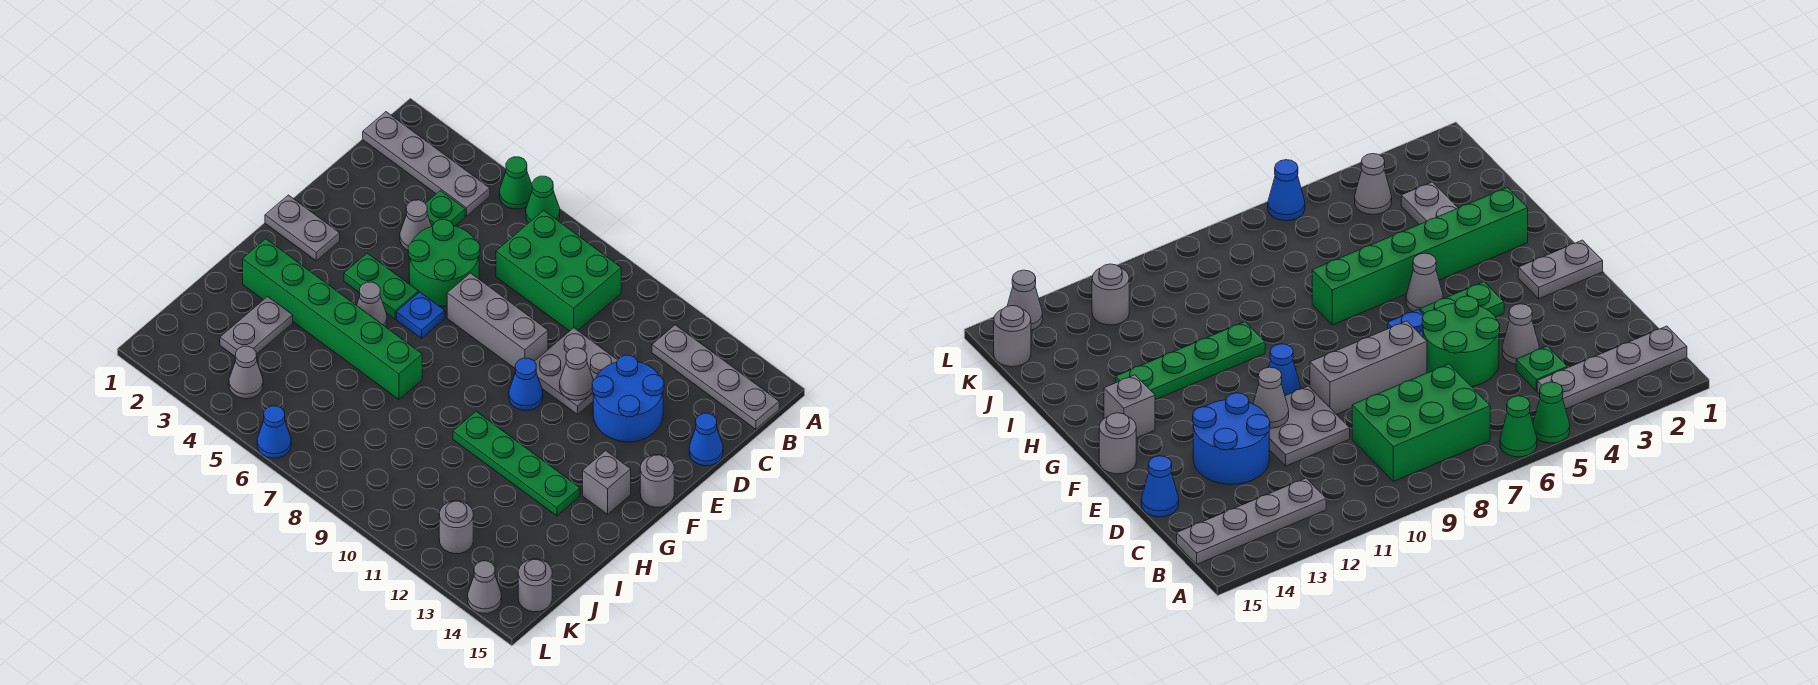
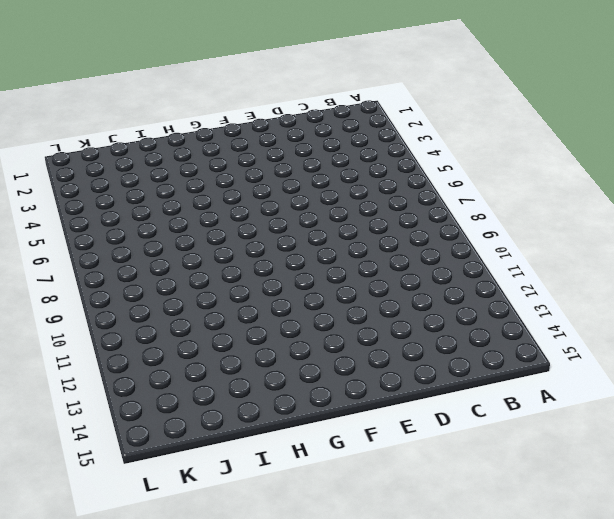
none -> green 1x1 cone [500,157,532,209]
none -> green 1x1 cone [526,176,560,222]
none -> grey 1x4 plate [363,112,490,216]

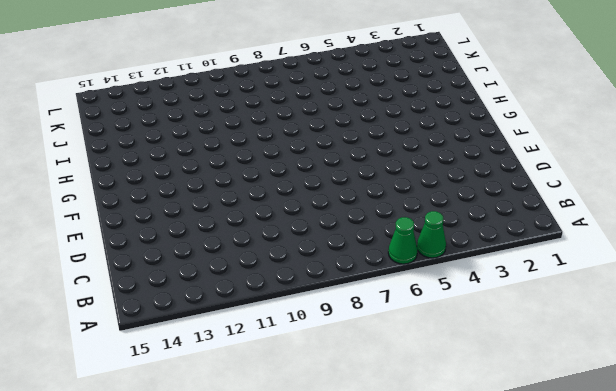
none -> grey 1x4 plate [363,112,490,216]
none -> green 2x3 brick [496,211,621,331]
none -> grey 1x4 plate [652,325,779,429]

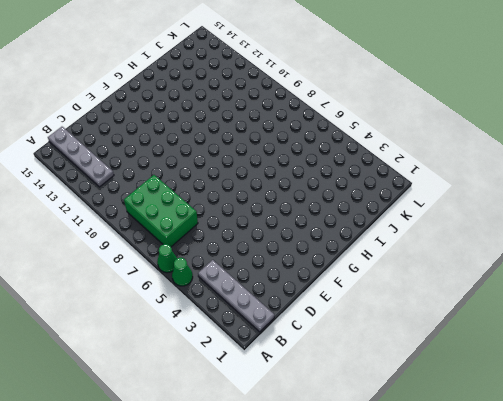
none -> green 1x1 plate [425,191,465,226]
none -> grey 1x1 cone [400,200,432,250]
none -> green 2x2 round brick [408,220,480,306]

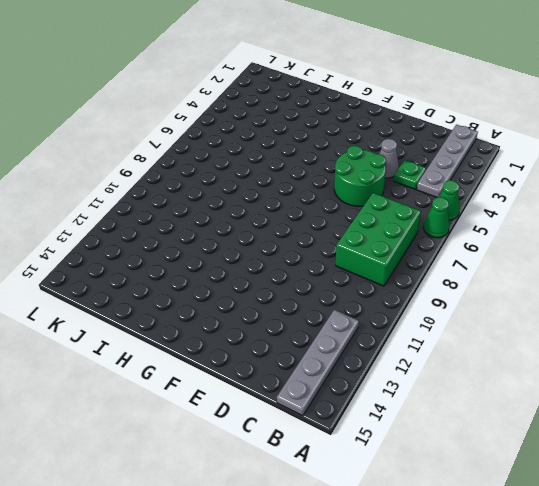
none -> grey 2x2 plate [534,328,618,414]
none -> blue 2x2 round brick [592,355,664,442]
none -> blue 1x1 cone [689,413,723,466]

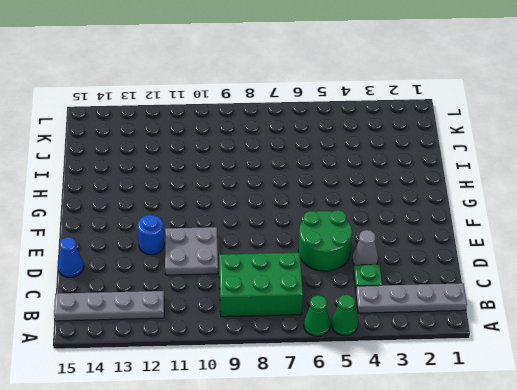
blue 1x1 round brick [138,215,164,255] -> blue 2x2 round brick [592,355,664,442]
none -> grey 1x3 brick [447,273,548,368]
none -> grey 1x2 plate [265,195,340,261]
none -> green 1x2 plate [344,253,419,319]

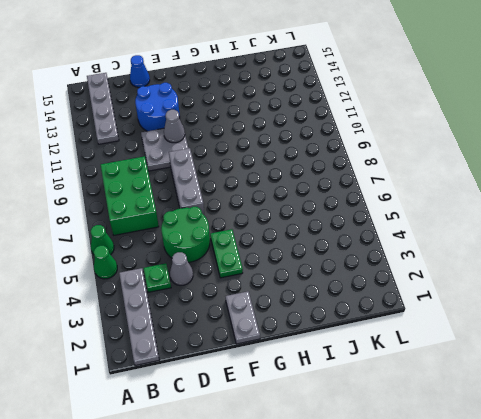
none -> blue 1x1 plate [397,292,445,338]
none -> blue 1x1 cone [509,358,543,410]
none -> grey 1x1 round brick [640,455,674,507]

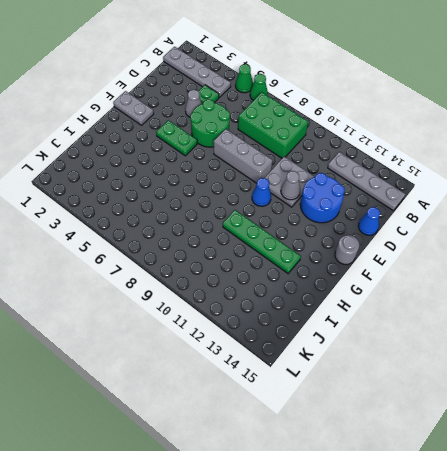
none -> blue 1x1 plate [397,292,445,338]
none -> grey 1x1 cone [357,282,387,327]
none -> grey 1x1 brick [583,451,631,514]

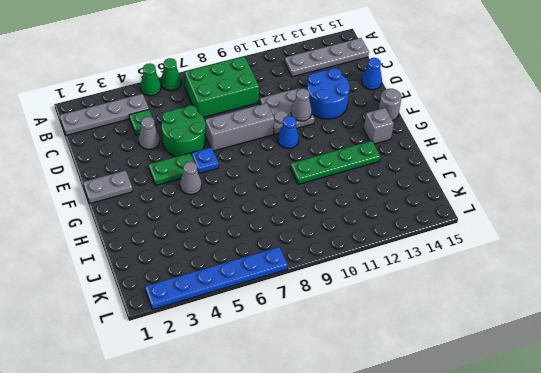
blue 1x6 plate [145,247,288,310] -> blue 1x1 cone [257,406,291,458]
none -> green 1x6 brick [243,239,422,399]
none -> grey 1x2 plate [220,297,293,357]
none -> grey 1x1 cone [229,346,263,399]

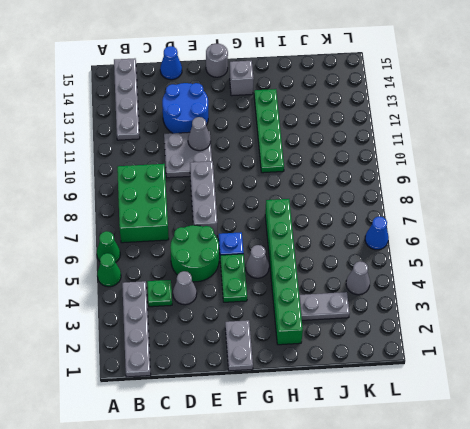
none -> blue 1x1 cone [509,358,543,410]
none -> grey 1x1 round brick [439,501,473,554]
none -> grey 1x1 round brick [518,559,552,612]

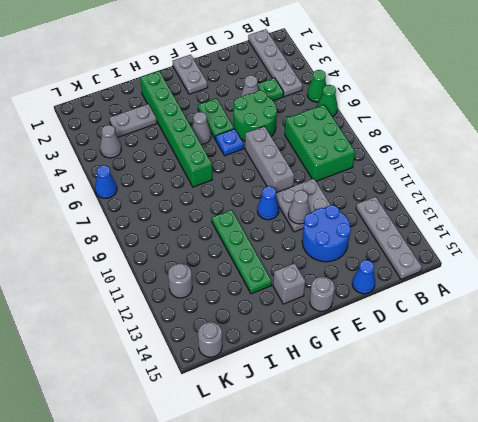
none -> grey 1x1 cone [468,561,502,613]

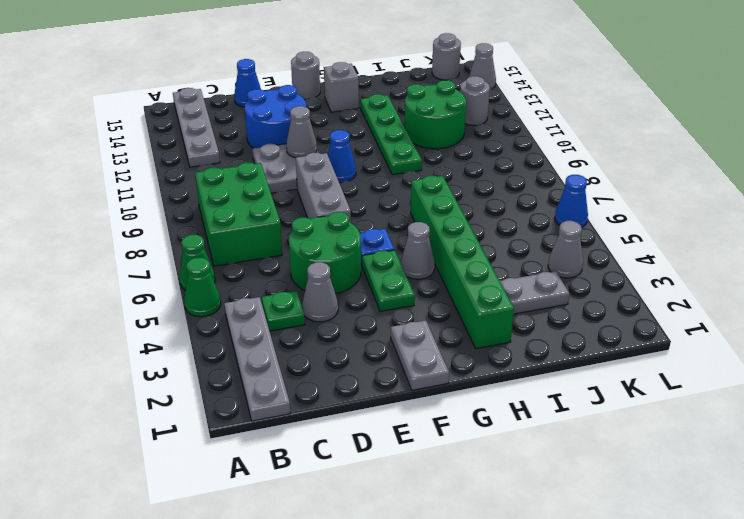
green 2x2 round brick [404,80,466,149] -> none

